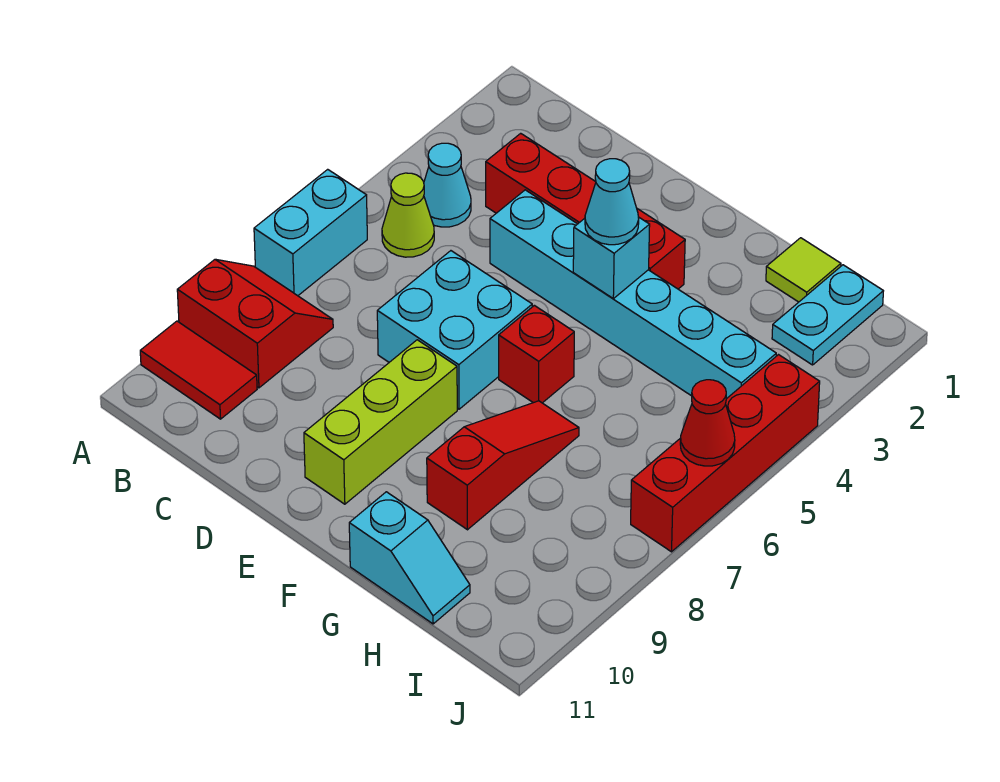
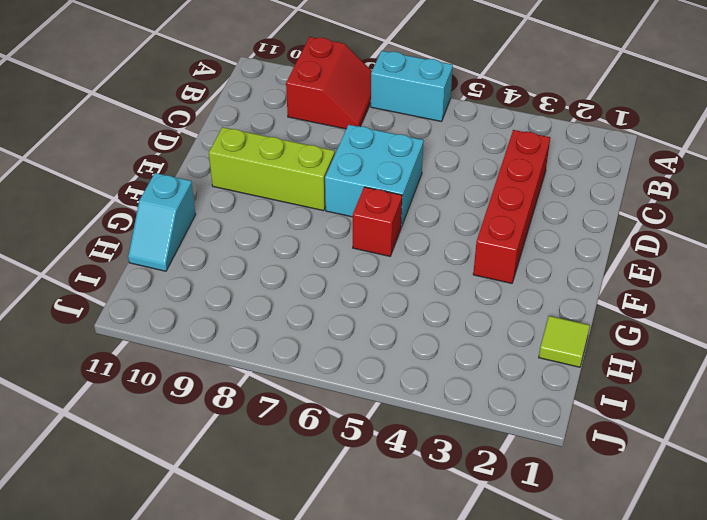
none -> red 1x2 tile [140,321,257,419]
none -> cyan 1x1 cone [424,143,471,227]
none -> lime 1x1 cone [382,173,434,257]

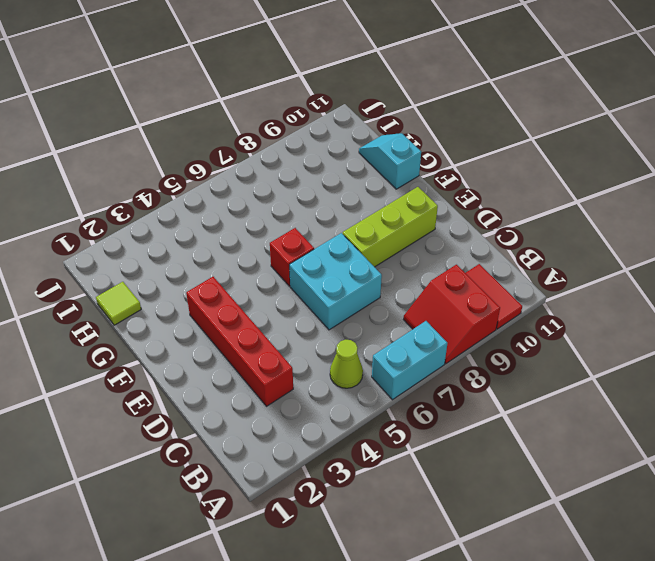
none -> cyan 1x1 cone [424,143,471,227]
none -> cyan 1x6 brick [490,190,776,399]
none -> red 1x3 slope [427,401,579,530]

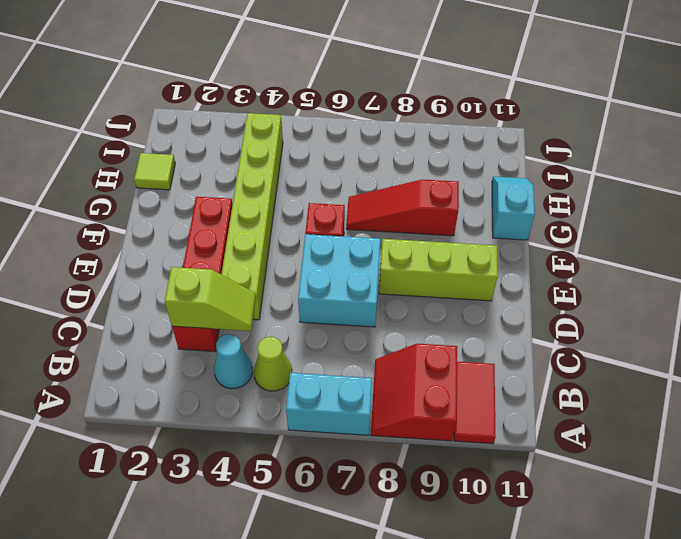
lime 1x2 slope [165,267,256,331] -> none
lime 1x6 brick [221,113,283,320] -> cyan 1x6 brick [490,190,776,399]
none -> cyan 1x2 plate [772,265,883,365]
none -> red 1x4 brick [631,355,820,552]
none -> cyan 1x1 brick [573,217,650,299]

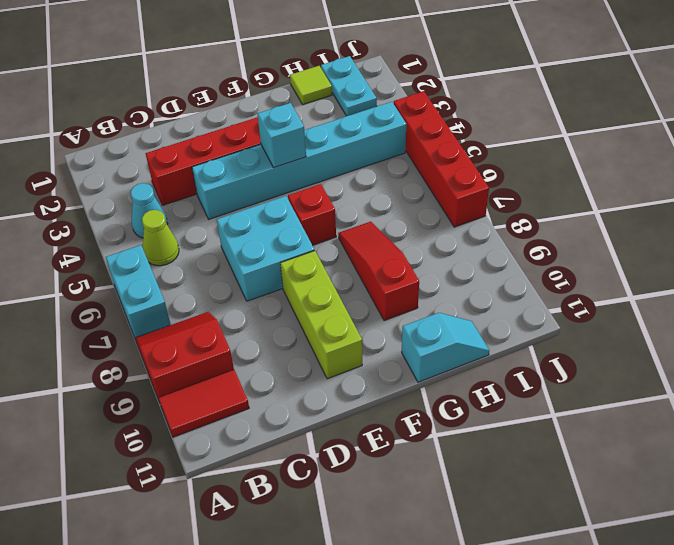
none -> red 1x1 cone [680,380,735,466]
none -> cyan 1x1 cone [585,159,639,245]

